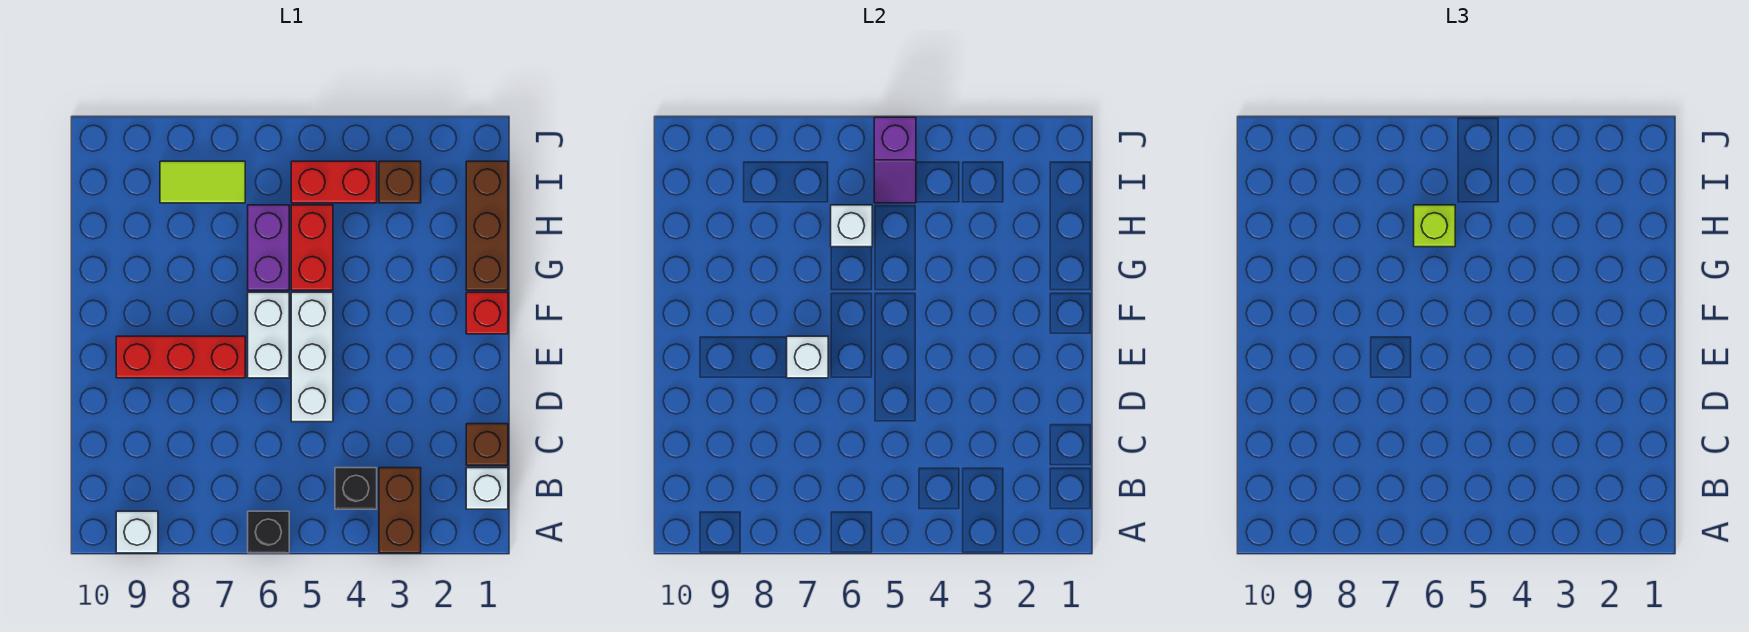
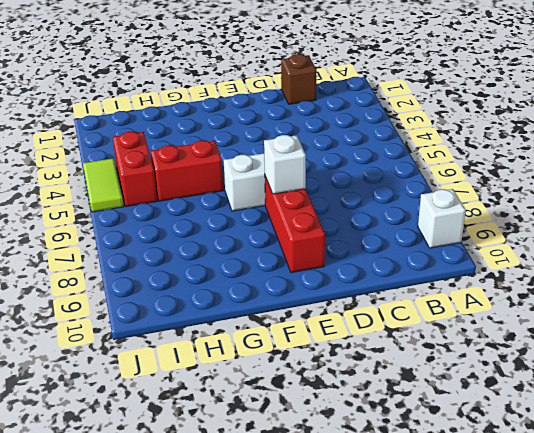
lime 1x2 tile [83,158,124,212] -> lime 1x2 tile moved to [160,161,245,203]
none -> brown 1x2 brick [379,468,421,553]
none -> black 1x1 brick [248,511,289,553]
none -> white 1x1 brick [466,468,508,509]

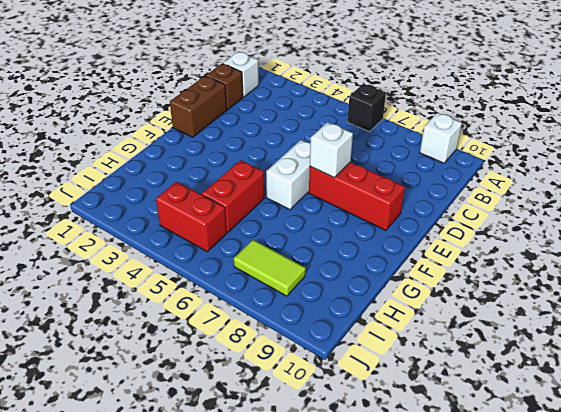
brown 1x2 brick [170,76,227,137] -> brown 1x2 brick moved to [379,468,421,553]
none -> black 1x1 brick [335,468,377,509]
none -> white 1x3 brick [291,292,333,422]
none -> red 1x1 brick [466,292,508,334]

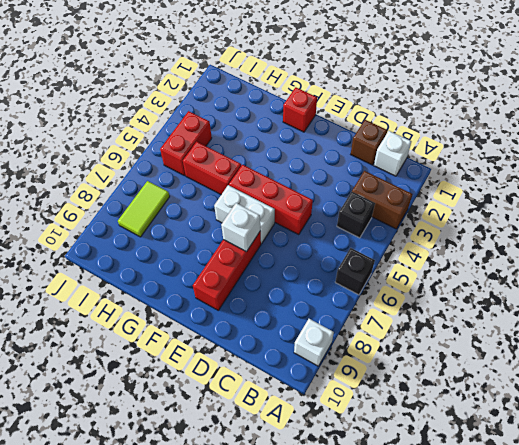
red 1x3 brick [229,165,313,235] -> white 1x3 brick [291,292,333,422]
none -> brown 1x3 brick [466,161,508,290]
none -> purple 1x2 brick [248,205,289,290]
none -> brown 1x1 brick [379,161,421,203]

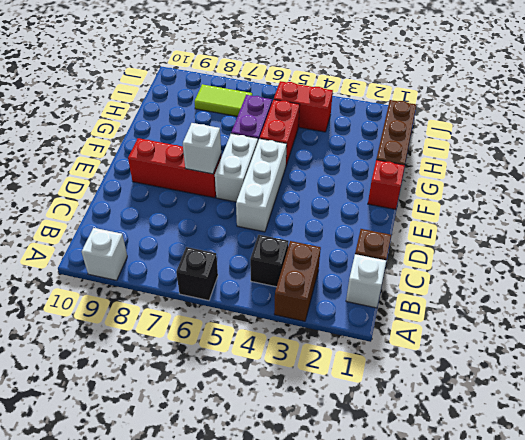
none -> brown 1x1 brick [379,161,421,203]
none -> white 1x1 brick [831,205,872,247]
none -> purple 1x2 slope [874,117,916,203]

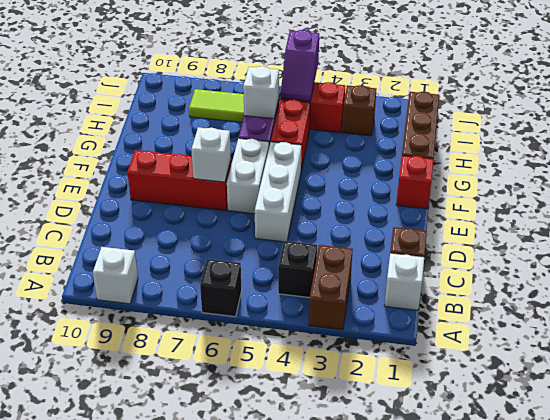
none -> lime 1x1 brick [1414,205,1455,247]

